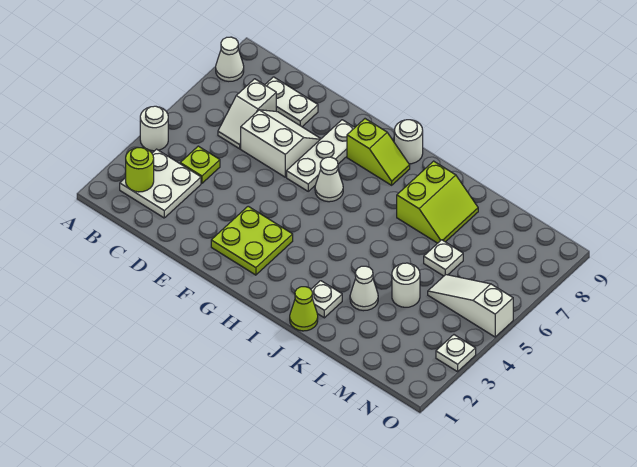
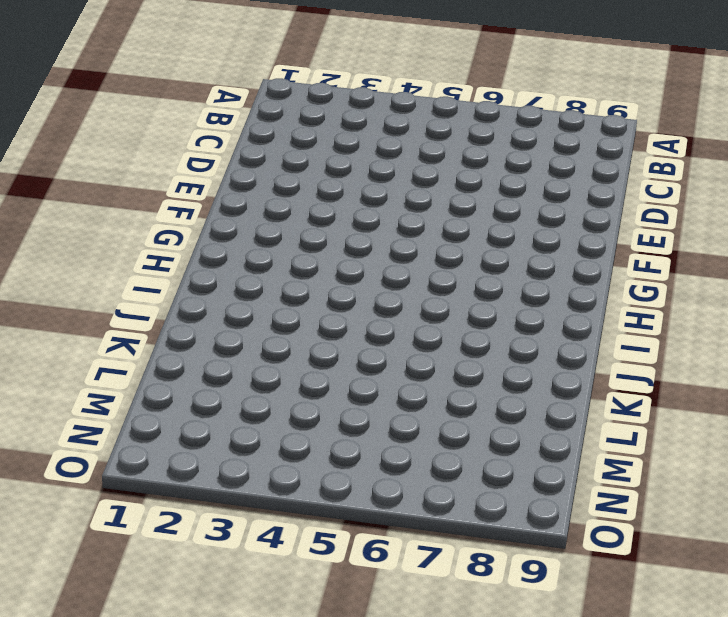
none -> white 1x1 round brick [140,106,168,151]
none -> white 1x1 cone [216,37,244,81]
none -> white 2x2 plate [120,149,201,218]

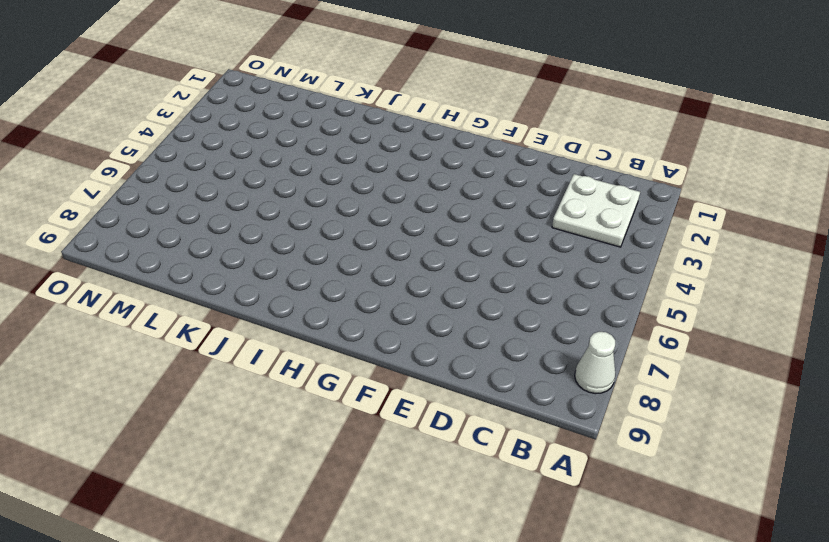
none -> white 1x1 round brick [140,106,168,151]
none -> lime 1x1 plate [180,146,220,183]
none -> white 1x2 slope [218,79,276,149]

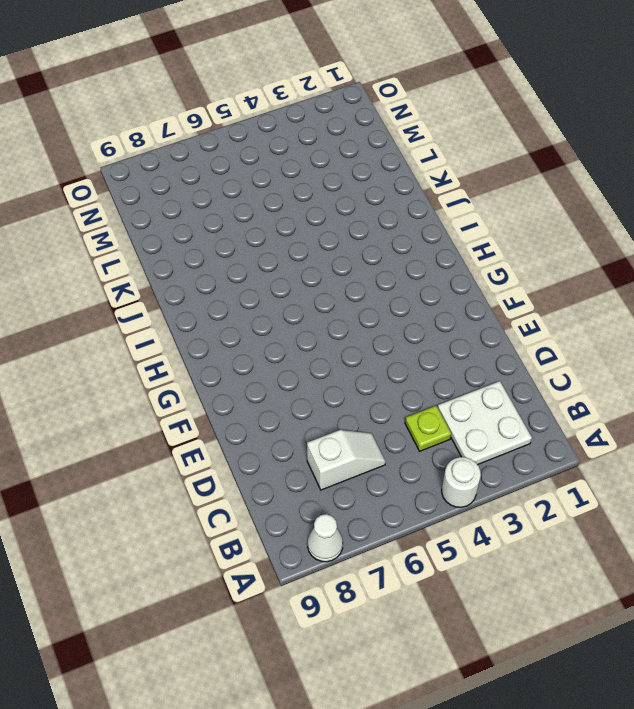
none -> white 1x2 plate [265,77,318,127]
none -> white 2x2 slope [241,110,321,177]
none -> lime 2x2 plate [211,206,293,275]

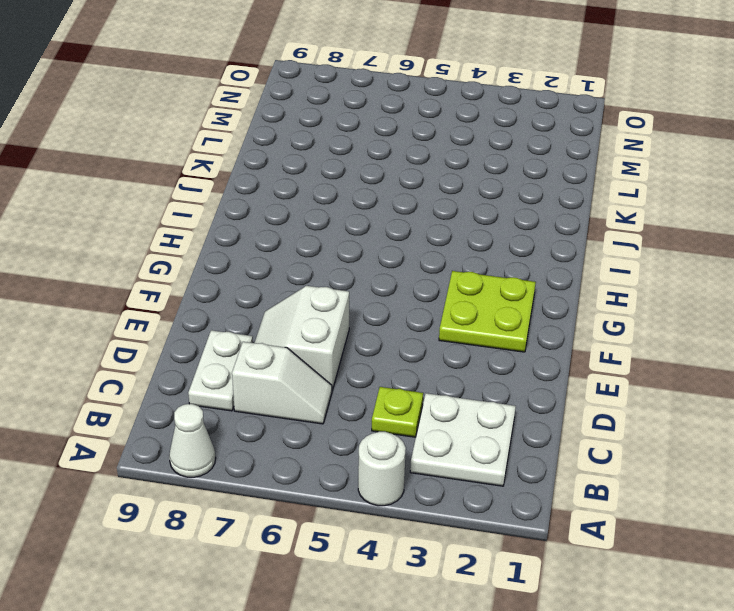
none -> white 1x3 plate [287,120,355,191]
none -> white 1x1 cone [315,157,343,202]
none -> lime 1x2 slope [347,119,410,185]

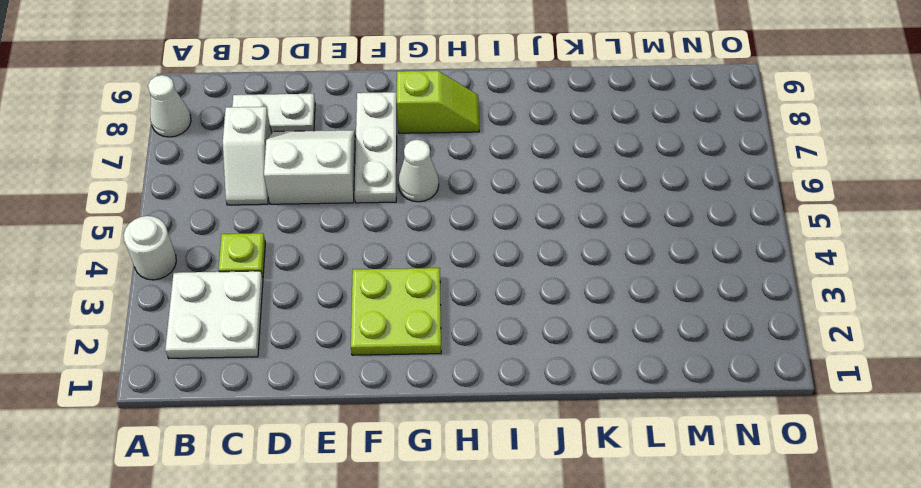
none -> white 1x1 round brick [394,120,423,164]
none -> lime 1x1 cone [290,287,318,331]
none -> white 1x1 plate [311,281,342,318]

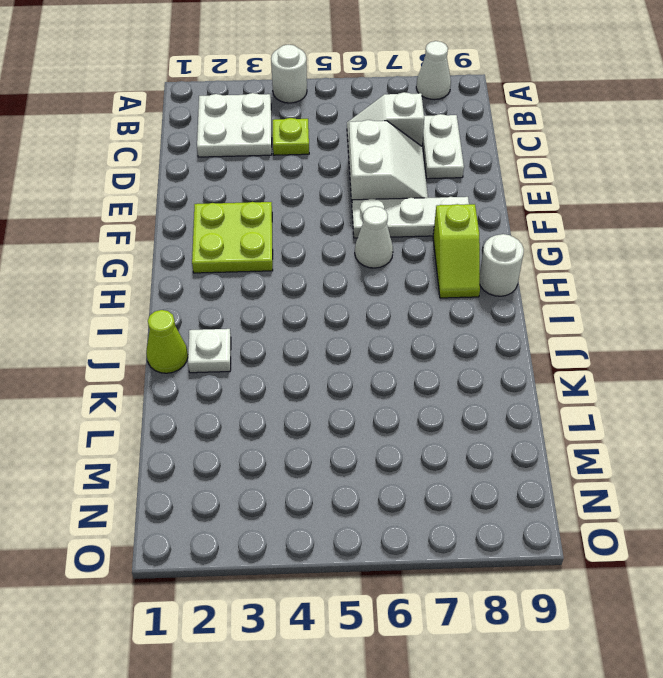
none -> lime 2x2 slope [397,161,478,243]
none -> white 1x1 cone [350,266,378,311]
none -> white 1x1 round brick [392,263,420,307]

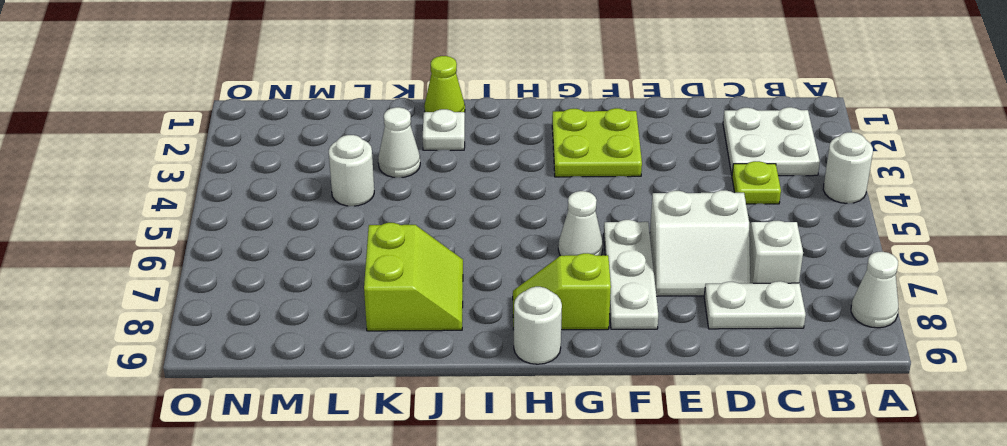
lime 2x2 slope [364,223,463,331] -> lime 2x2 slope turned to [397,161,478,243]
none -> white 1x1 plate [424,240,463,276]
none -> white 1x3 slope [428,275,513,337]
none -> white 1x1 plate [436,335,476,372]

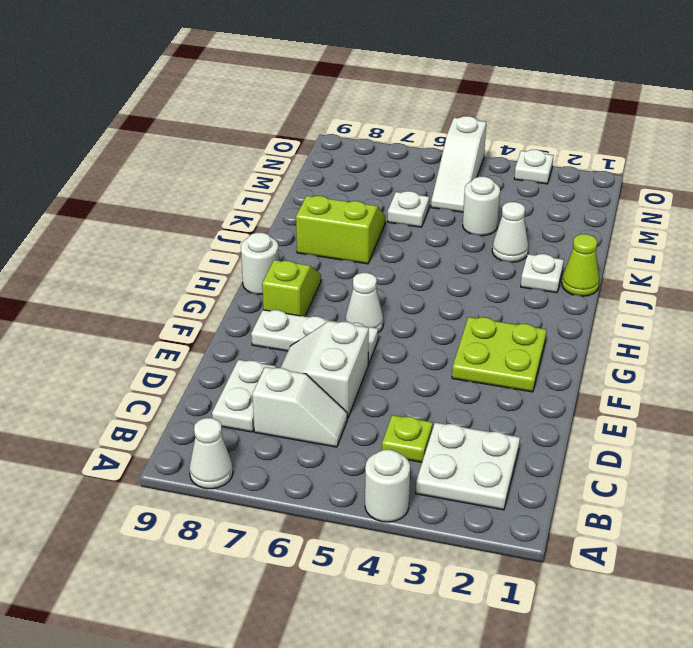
none -> lime 1x1 round brick [126,148,154,192]

